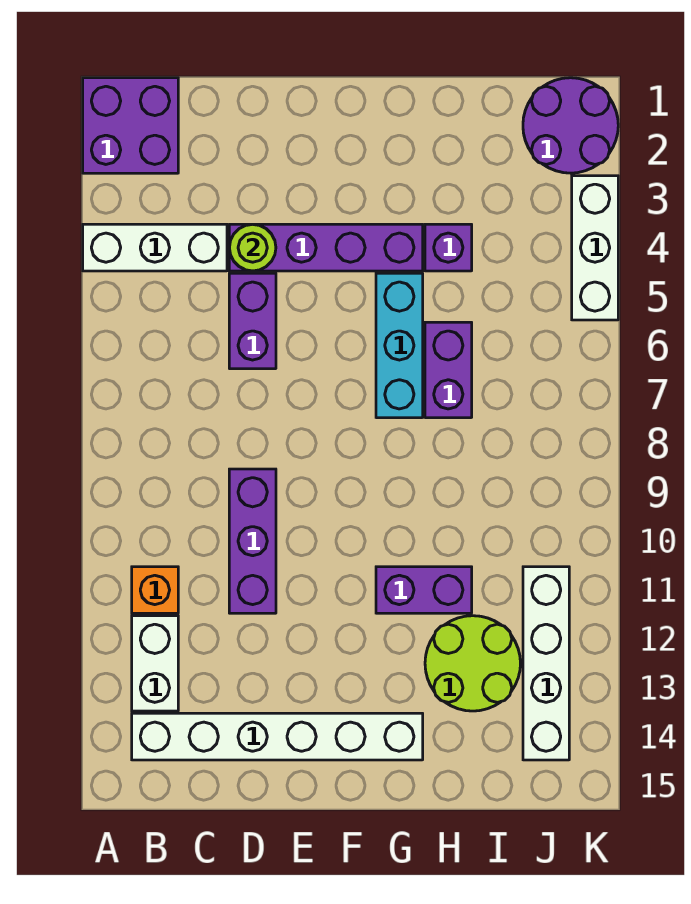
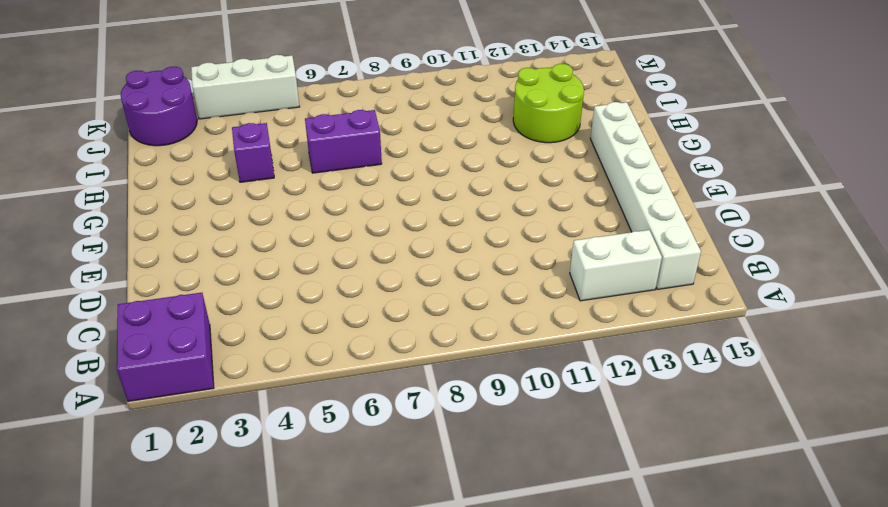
none -> white 1x3 brick [83,224,227,271]
none -> orange 1x1 brick [132,567,178,613]
none -> purple 1x4 brick [229,224,423,271]

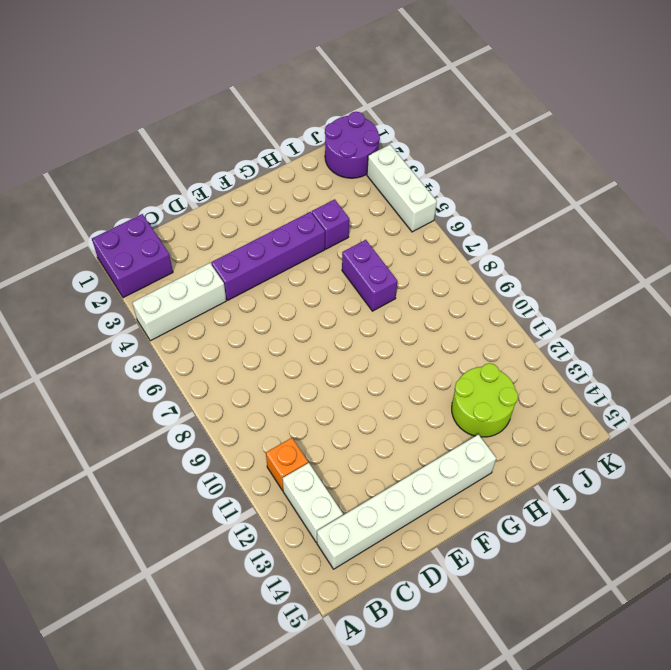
none -> purple 1x2 brick [229,273,276,369]
none -> purple 1x3 brick [229,469,276,613]
none -> cyan 1x3 brick [376,273,423,418]

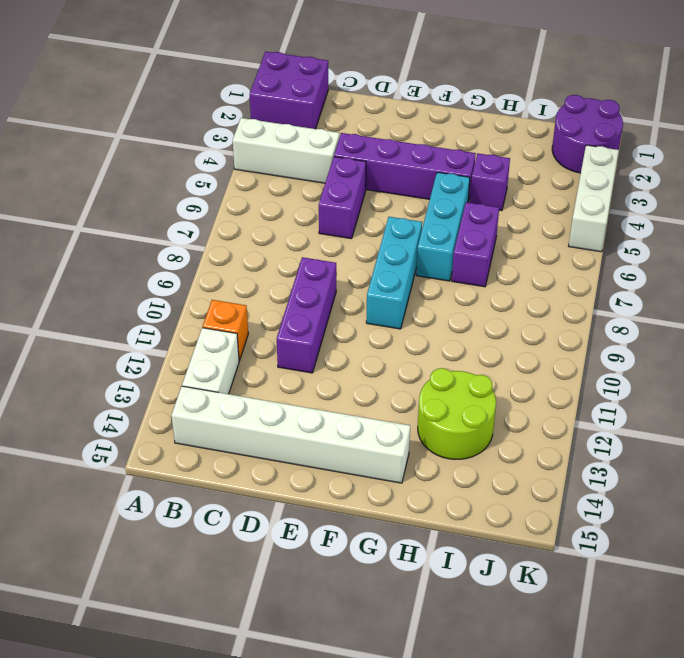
cyan 1x3 brick [366,217,422,329] -> none
none -> purple 1x2 brick [376,567,472,613]
none -> white 1x4 brick [523,567,569,760]
none -> lime 1x1 round brick [229,224,276,271]

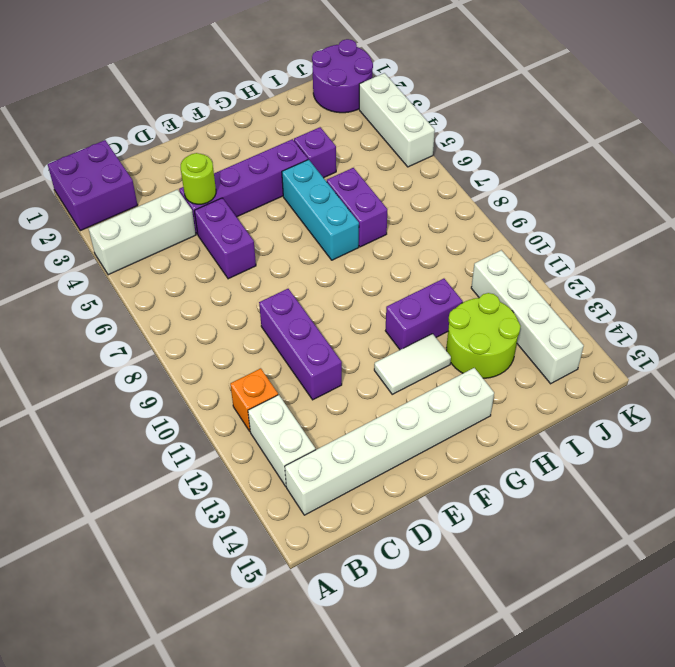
white 1x2 tile [374,334,451,394] -> none

